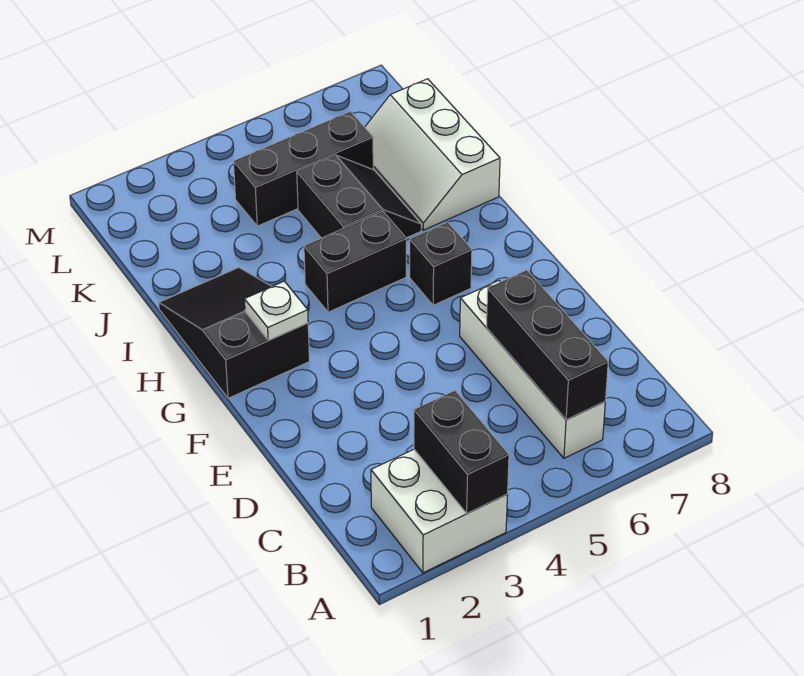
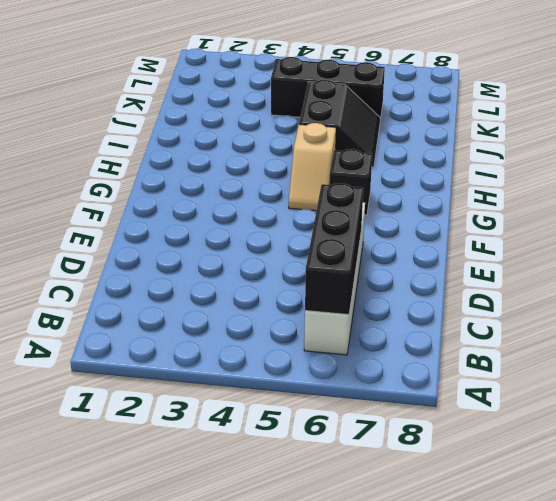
tan 1x2 slope [289,123,336,211] -> black 1x2 brick [304,211,406,312]
none -> white 2x2 brick [371,450,507,573]
none -> black 2x3 slope [159,268,309,398]

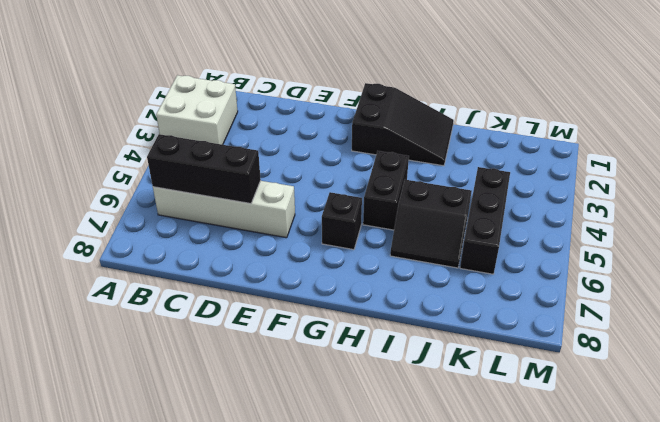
none -> white 2x3 slope [365,79,500,230]
none -> black 1x2 brick [414,391,509,513]

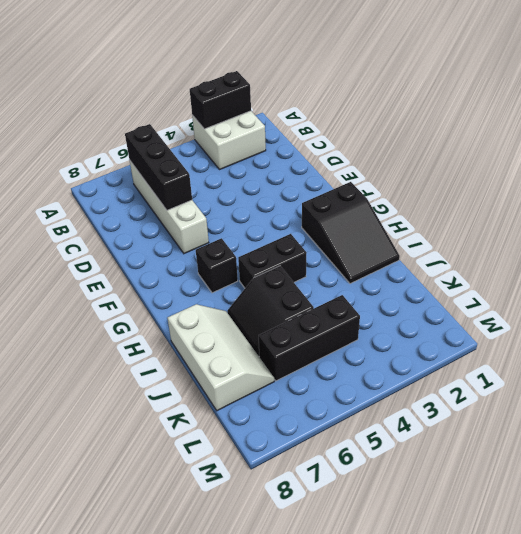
black 1x2 brick [190,71,251,129] -> black 1x2 brick turned to [414,391,509,513]
none -> white 1x1 plate [244,281,308,340]

